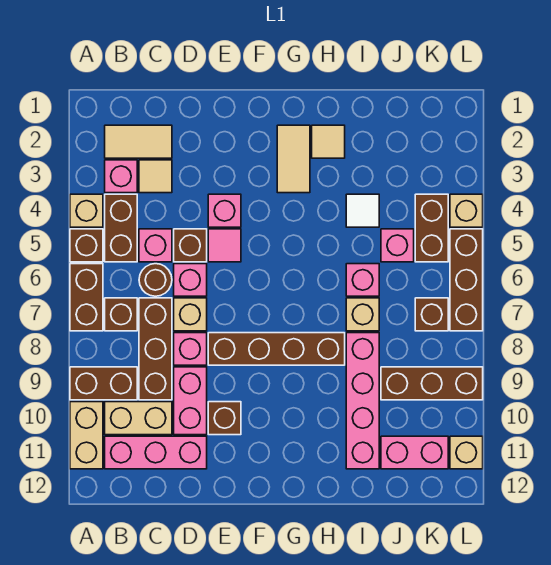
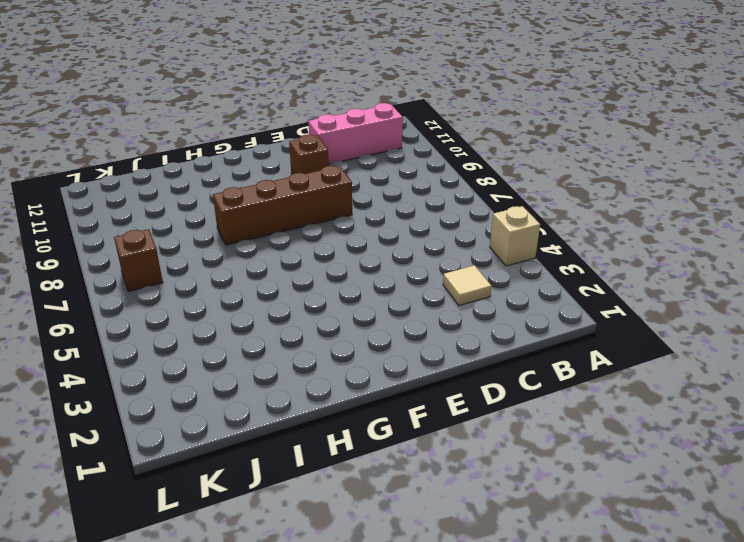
none -> brown 1x1 brick [70,229,103,262]
none -> brown 1x2 brick [70,264,103,331]
none -> brown 1x2 brick [70,367,137,400]
none -> tan 1x2 brick [70,402,103,469]

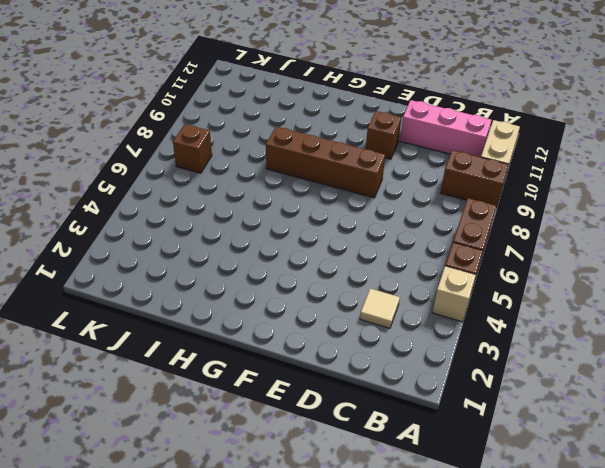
none -> tan 1x2 tile [105,125,172,158]
none -> pink 1x1 brick [105,160,137,193]
none -> brown 1x2 brick [105,194,137,262]
none -> brown 1x1 brick [105,298,137,331]

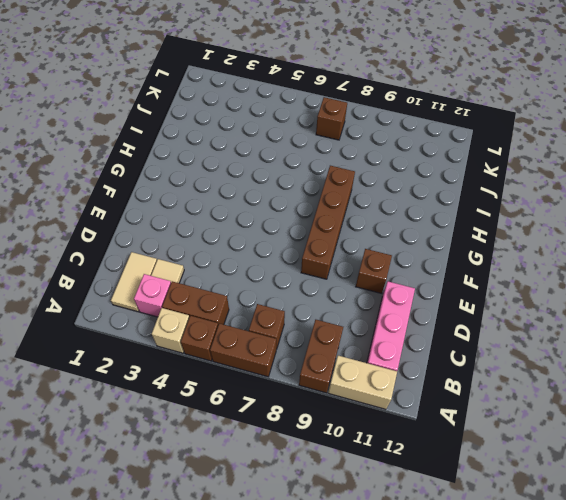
none -> tan 1x2 brick [105,402,172,435]
none -> pink 1x1 brick [139,229,172,262]
none -> brown 1x1 round brick [139,264,172,296]
none -> brown 1x3 brick [139,298,172,400]

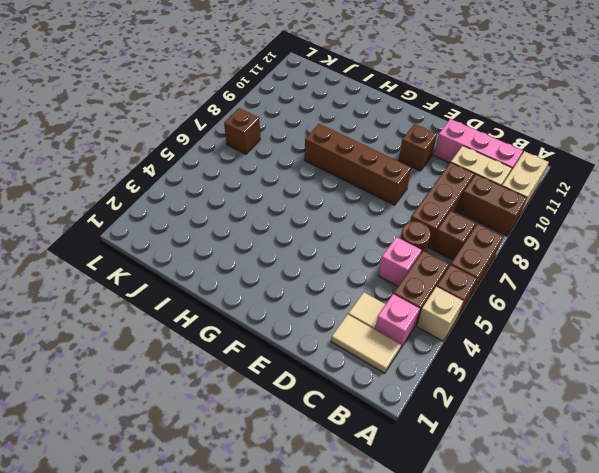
none -> brown 1x1 brick [174,229,207,262]
none -> pink 1x1 brick [174,264,207,296]
none -> tan 1x1 brick [174,298,207,331]
none -> pink 1x1 brick [174,333,207,365]

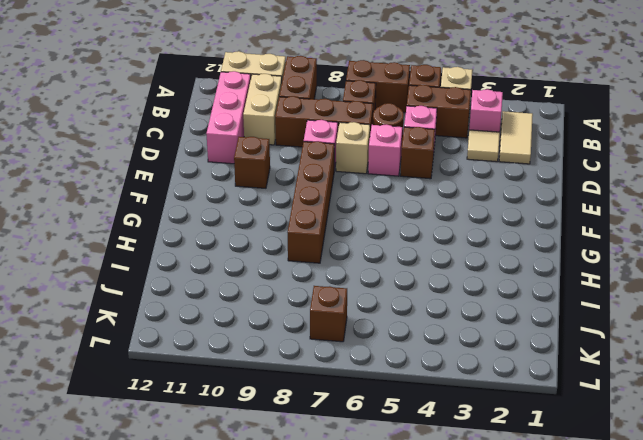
none -> pink 1x2 brick [174,367,207,435]
none -> pink 1x1 brick [208,194,241,227]
none -> pink 1x1 tile [208,229,241,262]
none -> tan 1x2 tile [277,125,310,193]

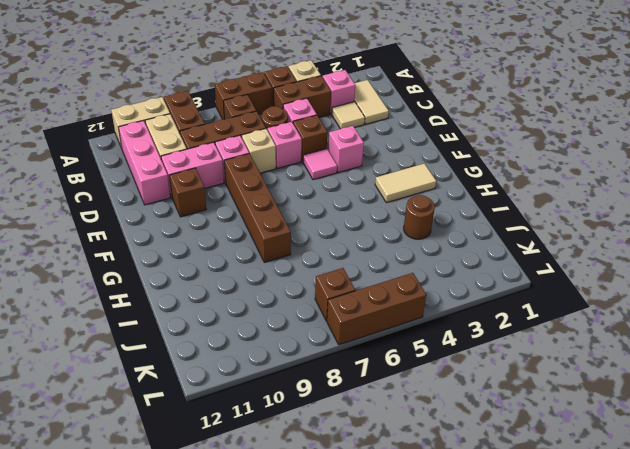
brown 1x1 round brick [404,195,435,239] -> none
none -> tan 1x1 tile [312,125,345,158]
none -> white 1x1 tile [346,194,379,227]
none -> pink 1x1 brick [346,264,379,296]
none -> tan 1x1 brick [346,298,379,331]

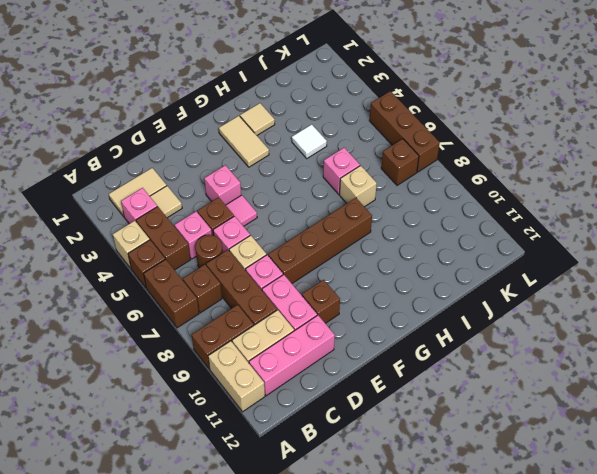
none -> pink 1x4 brick [346,333,379,469]
none -> pink 1x1 brick [381,229,414,262]
none -> brown 1x3 brick [381,367,483,400]
none -> pink 1x2 brick [381,436,448,469]

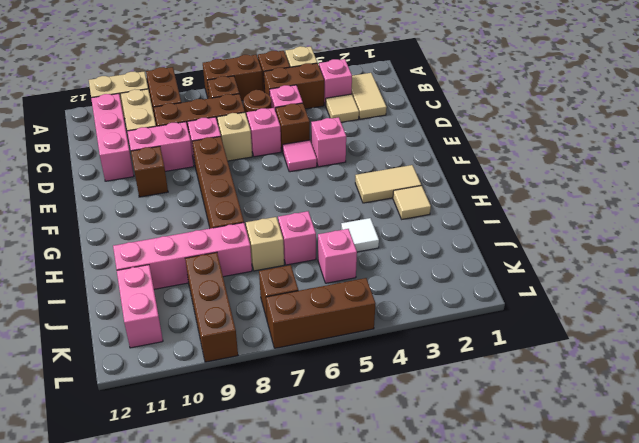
none -> brown 1x2 brick [415,194,448,262]
none -> tan 1x1 brick [450,194,483,227]
none -> tan 1x1 brick [450,436,483,469]

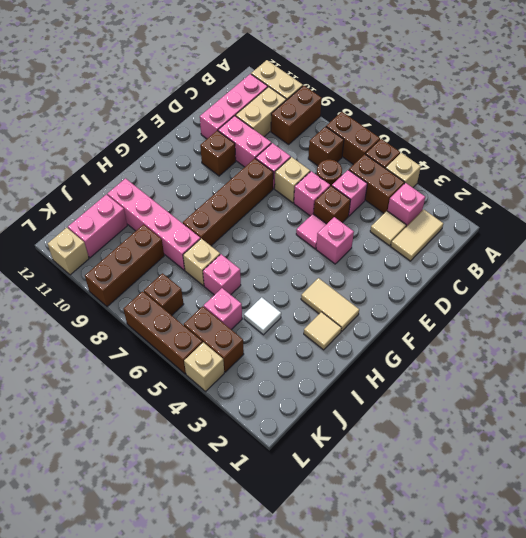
none -> brown 1x3 brick [139,298,172,400]

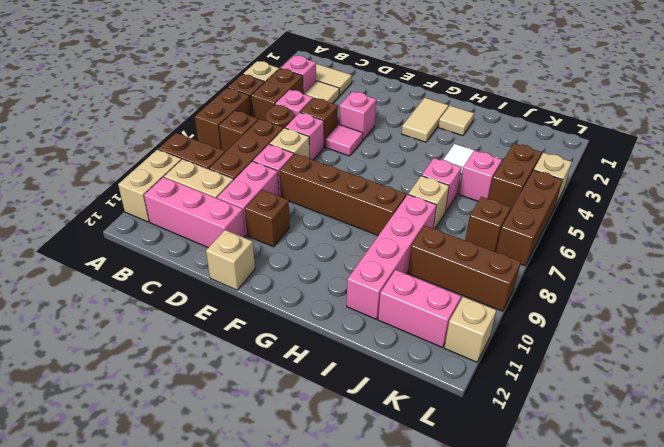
tan 1x1 brick [206,230,255,290] -> none

